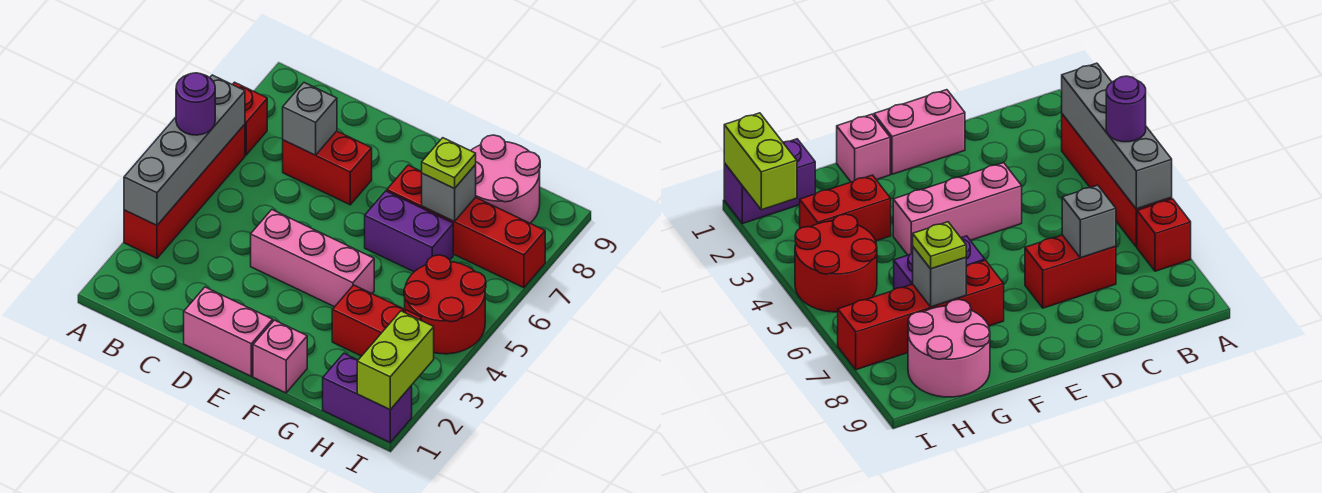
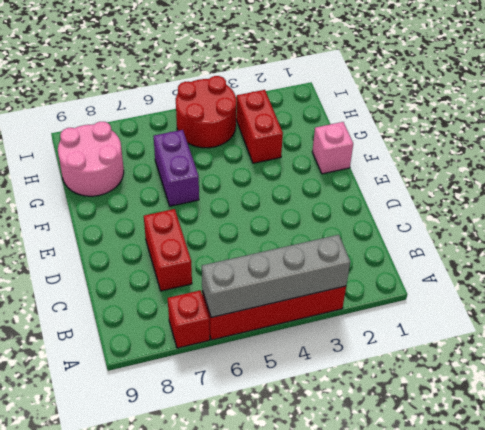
none -> pink 1x2 brick [184,287,273,376]
none -> pink 1x3 brick [251,210,374,307]
none -> red 1x4 brick [387,165,545,288]

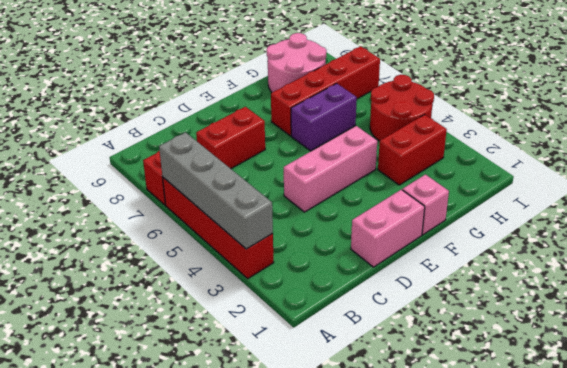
none -> purple 1x2 brick [323,353,412,442]
none -> grey 1x1 brick [283,83,337,155]
none -> grey 1x1 brick [422,165,476,221]

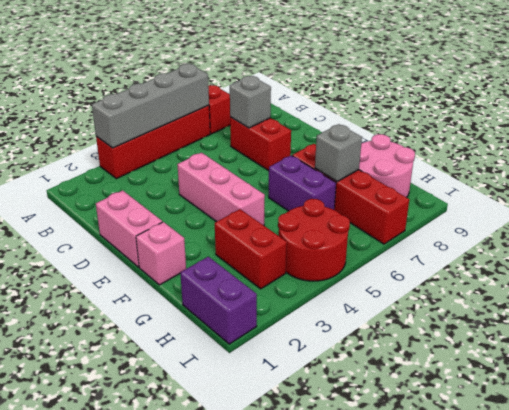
none -> lime 1x2 brick [357,311,434,410]
none -> purple 1x1 round brick [176,73,215,135]
none -> lime 1x1 plate [422,138,476,189]

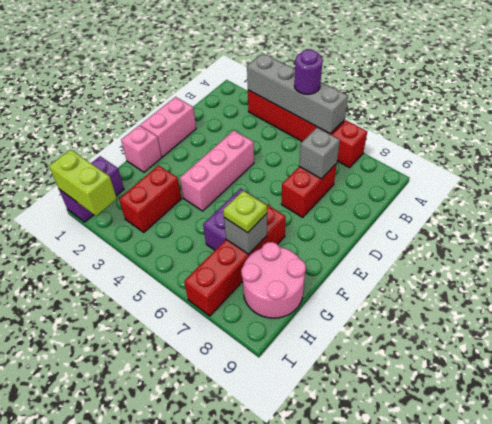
none -> red 2x2 round brick [404,255,486,354]

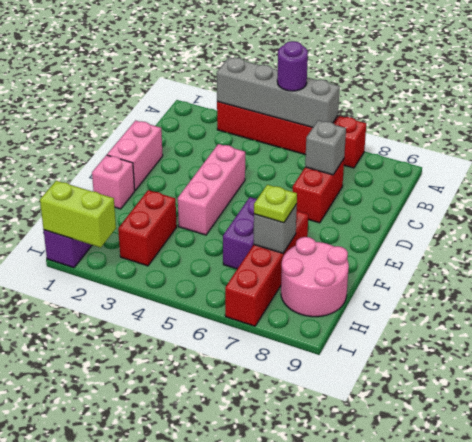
none -> red 2x2 round brick [404,255,486,354]

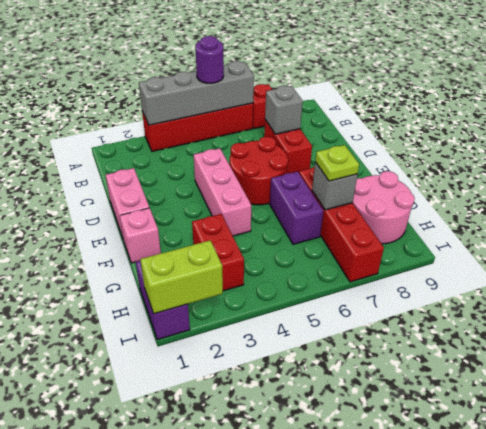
red 2x2 round brick [230,137,288,205] -> red 2x2 round brick moved to [404,255,486,354]

